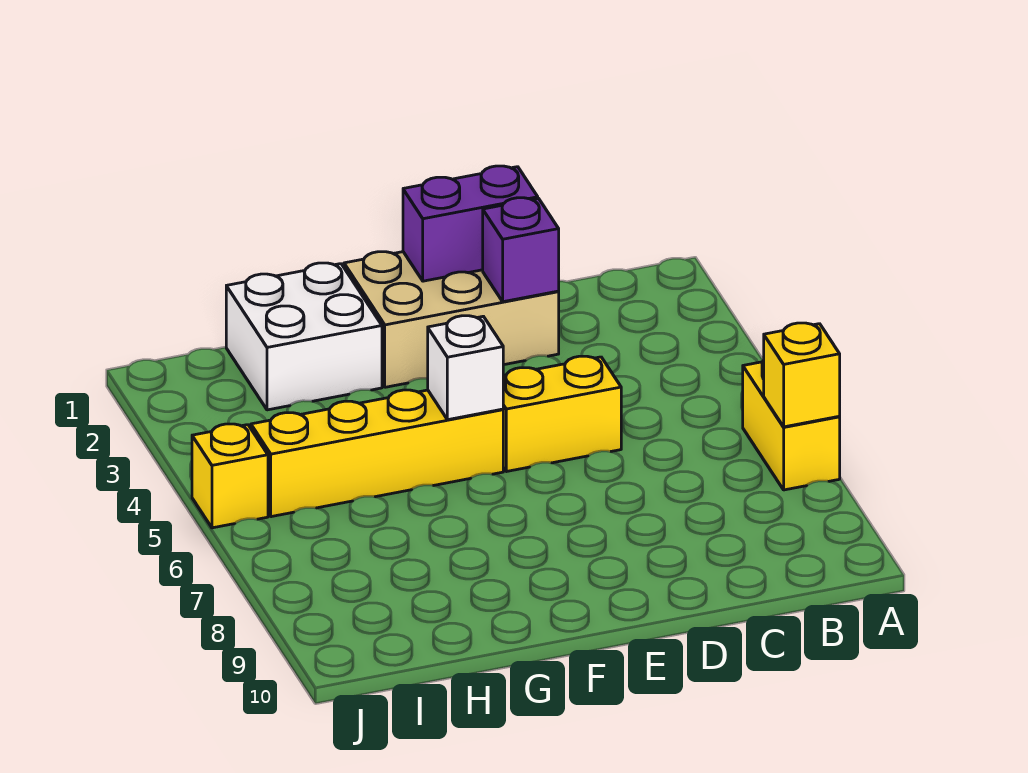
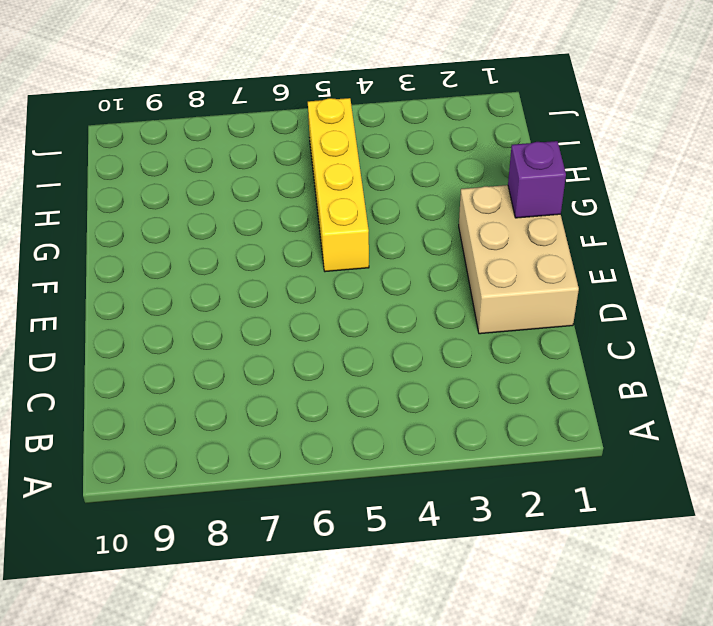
purple 1x1 brick [508,141,566,218] -> purple 1x1 brick moved to [483,198,559,302]
none -> yellow 1x2 brick [743,361,840,490]
none -> yellow 1x2 brick [503,356,621,472]

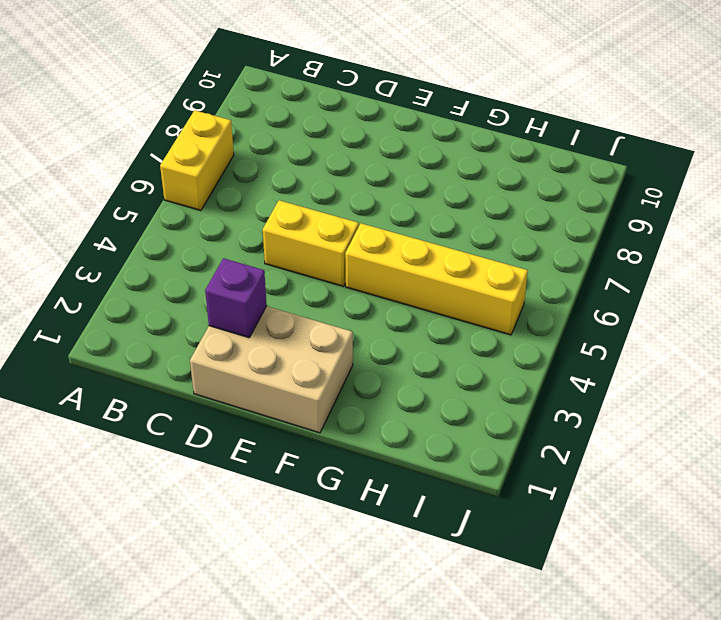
none -> white 2x2 brick [226,263,382,410]
none -> yellow 1x1 brick [192,424,268,528]

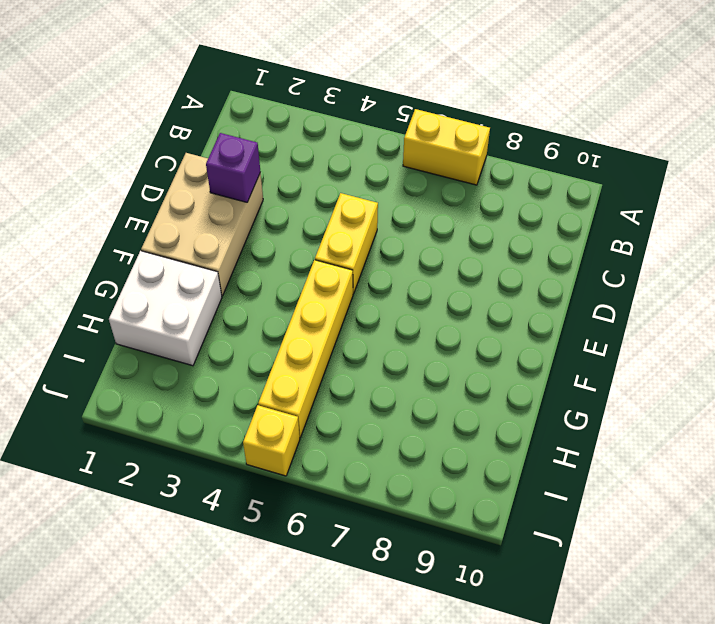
none -> yellow 1x1 brick [763,323,840,427]
none -> purple 1x2 brick [403,166,538,281]

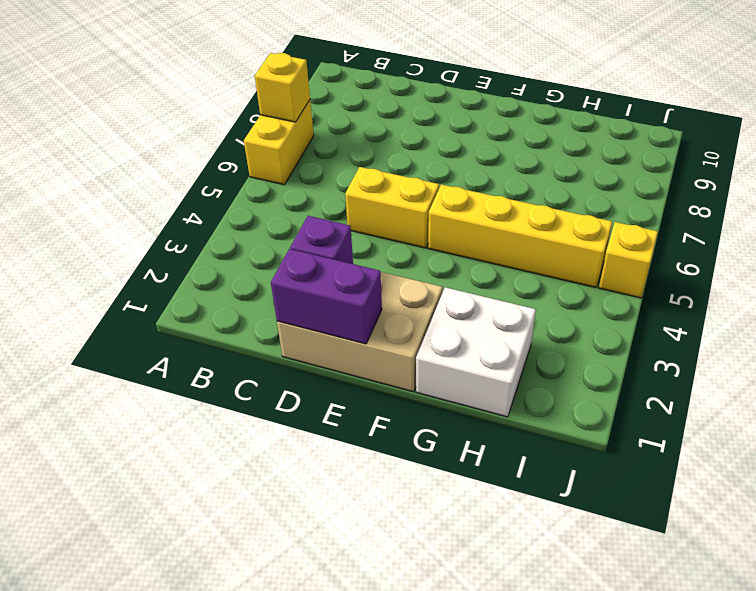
none -> white 1x1 brick [428,316,503,420]

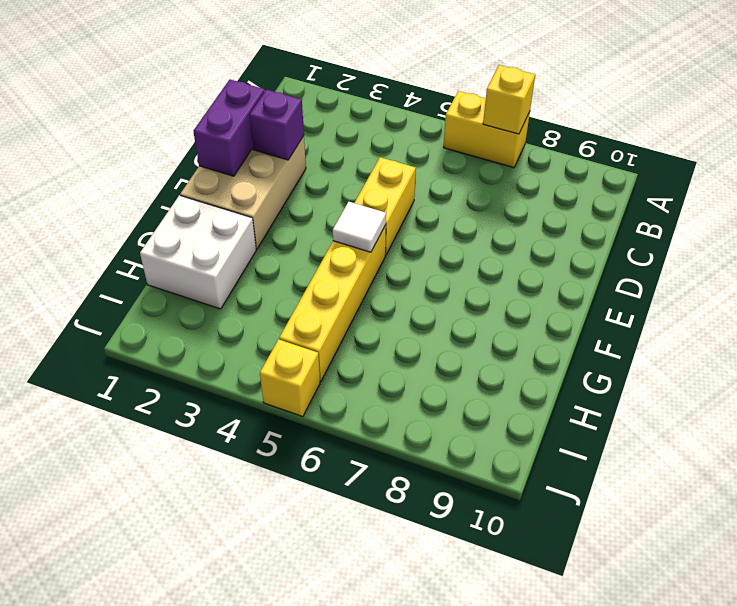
white 1x1 tile [333,202,386,252] -> white 1x1 brick [428,316,503,420]

